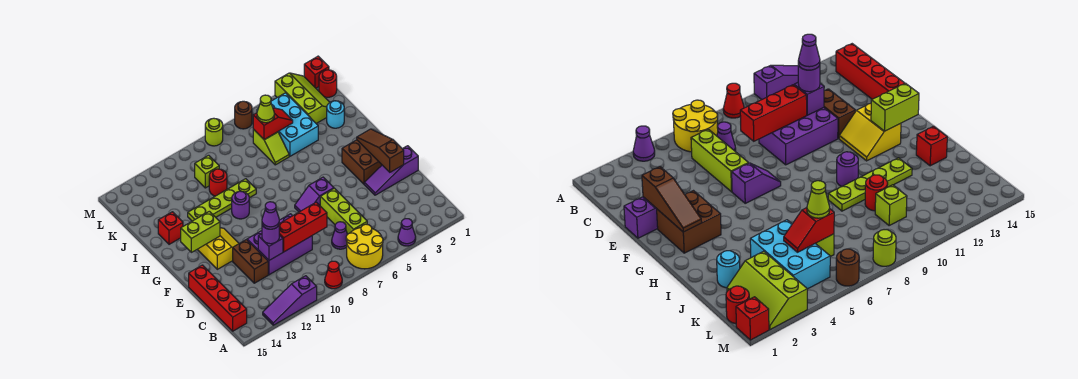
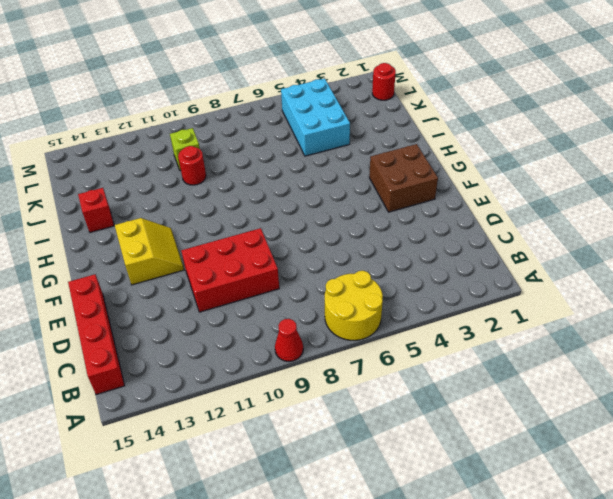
red 2x3 brick [181,228,279,312] -> purple 2x3 brick [247,214,312,275]
none -> purple 1x1 cone [398,219,416,246]
none -> purple 1x3 slope [263,276,317,325]
none -> lime 1x3 brick [320,188,367,234]
none -> purple 1x1 cone [332,222,348,249]

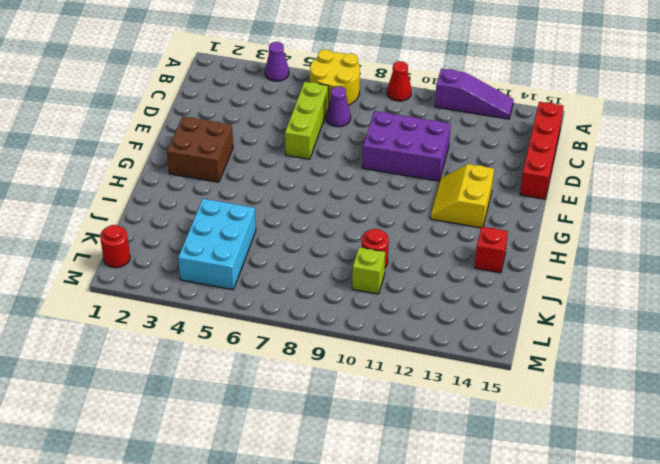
none -> brown 1x2 brick [233,240,268,283]
none -> purple 1x3 slope [364,146,418,195]
none -> purple 1x2 slope [295,177,334,212]
none -> purple 1x1 round brick [232,191,249,219]

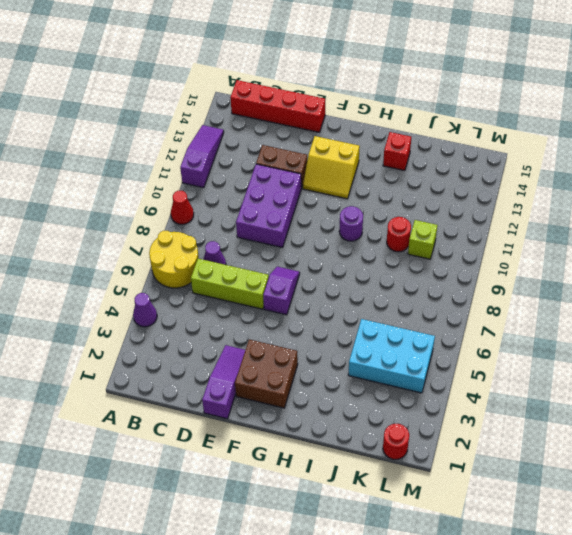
none -> lime 1x4 plate [188,179,256,221]
none -> cyan 1x1 round brick [327,101,344,128]
none -> lime 1x2 slope [253,129,289,165]
none -> lime 2x3 slope [275,73,330,123]

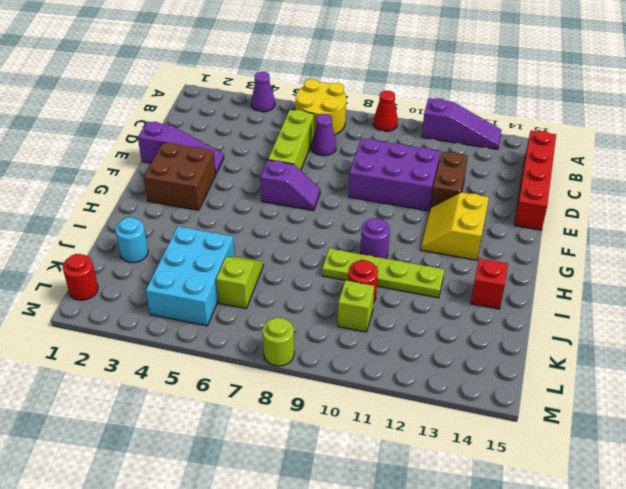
none -> lime 2x3 slope [275,73,330,123]
none -> red 1x1 brick [304,56,329,88]
none -> brown 1x1 round brick [235,101,252,129]
none -> red 1x3 brick [279,202,327,252]

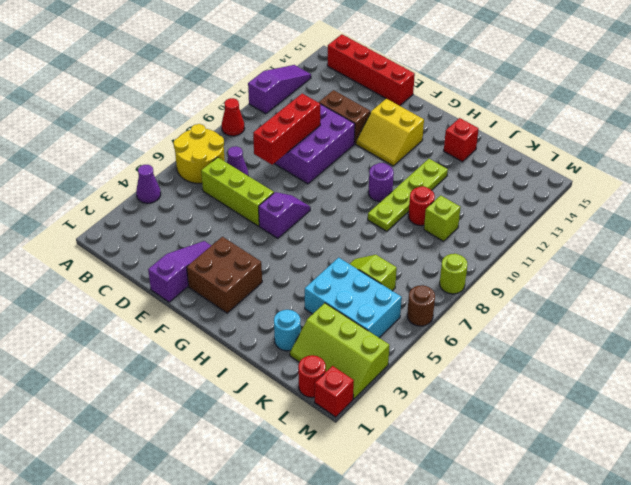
none -> purple 1x1 brick [258,234,283,260]
none -> brown 1x3 slope [357,129,404,172]
none -> lime 1x2 brick [181,211,220,252]
none -> red 1x2 slope [253,108,293,139]

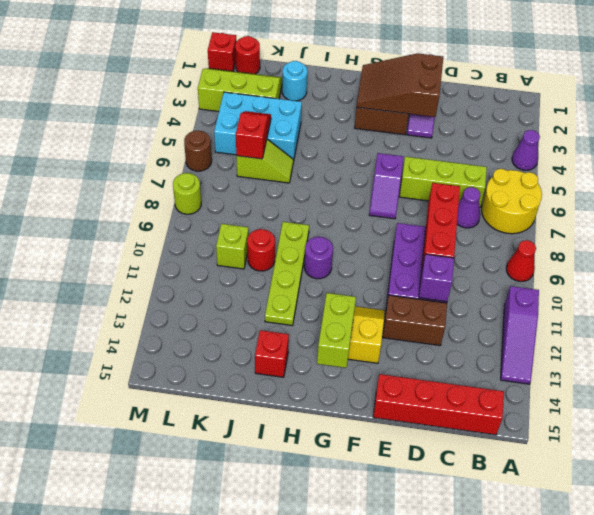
brown 2x3 slope [357,53,443,117] -> brown 1x3 slope [357,129,404,172]
none -> purple 1x1 round brick [262,225,279,244]
none -> lime 1x1 cone [257,95,274,123]
none -> purple 1x1 cone [262,202,279,229]

